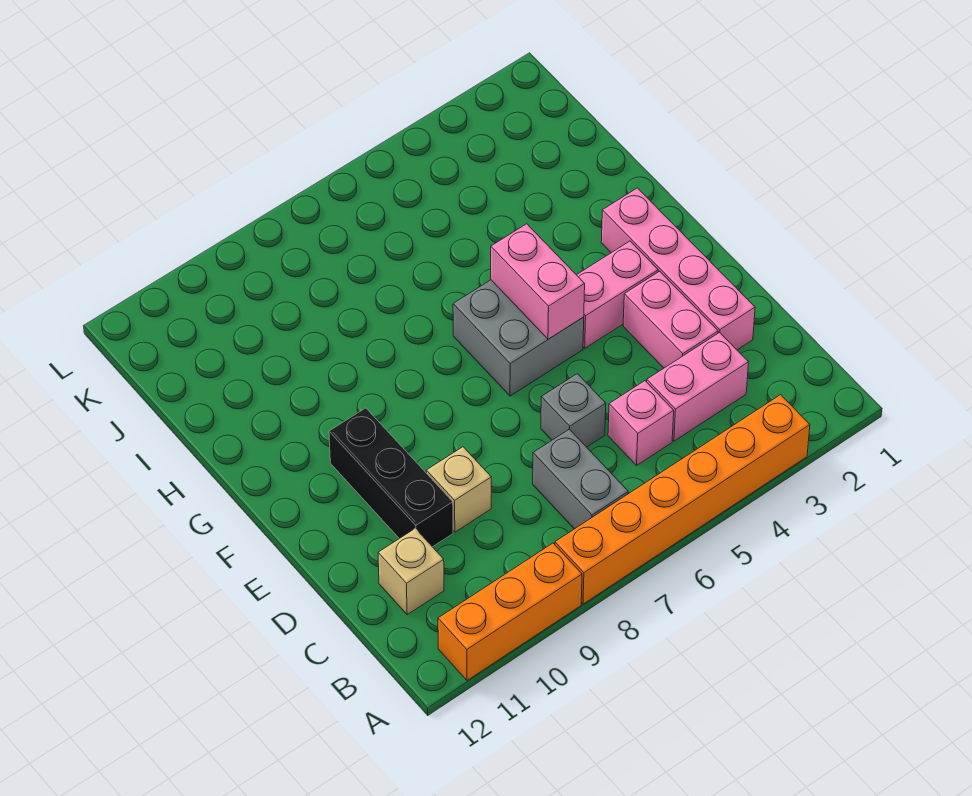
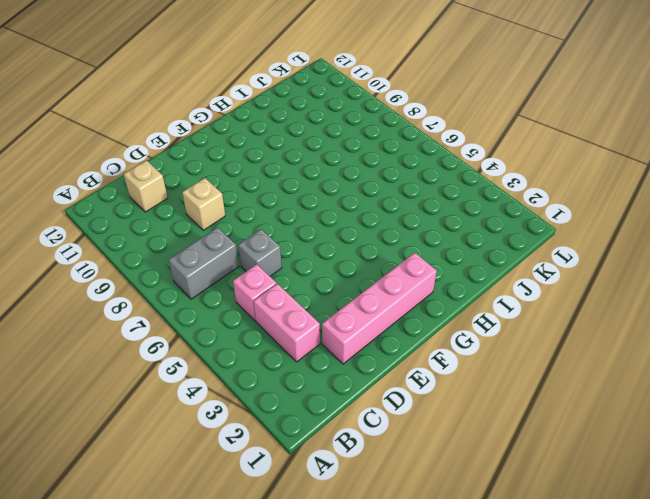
none -> orange 1x6 brick [555,395,810,604]
none -> orange 1x3 brick [438,543,582,680]
none -> pink 1x2 brick [623,271,718,368]

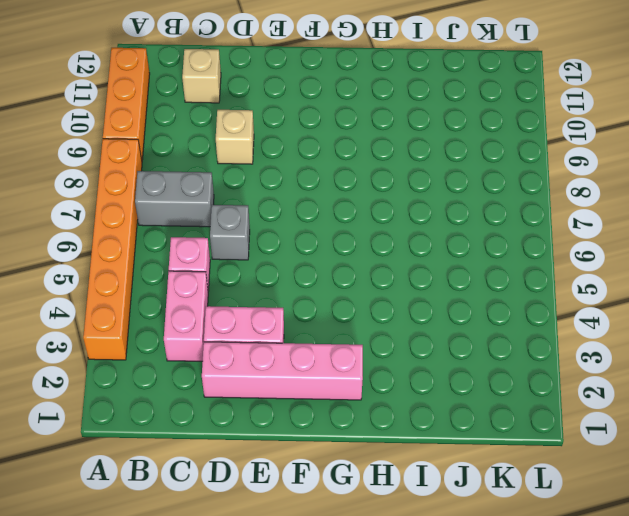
none -> black 1x3 brick [329,408,453,547]
none -> pink 1x2 brick [577,241,658,348]
none -> grey 2x2 brick [453,280,584,396]

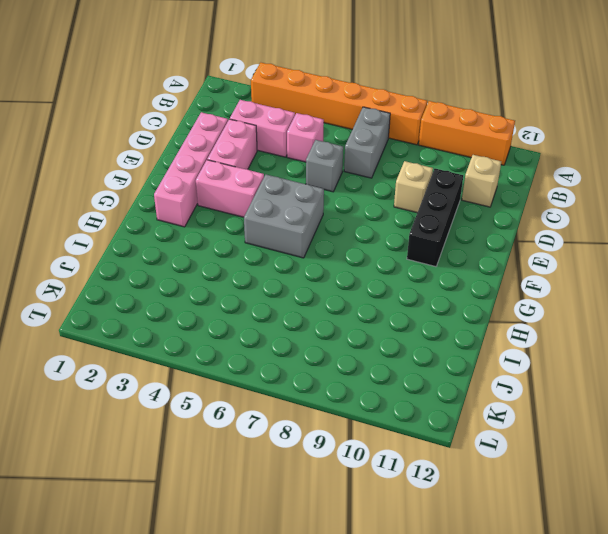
none -> pink 1x2 brick [491,224,585,339]

